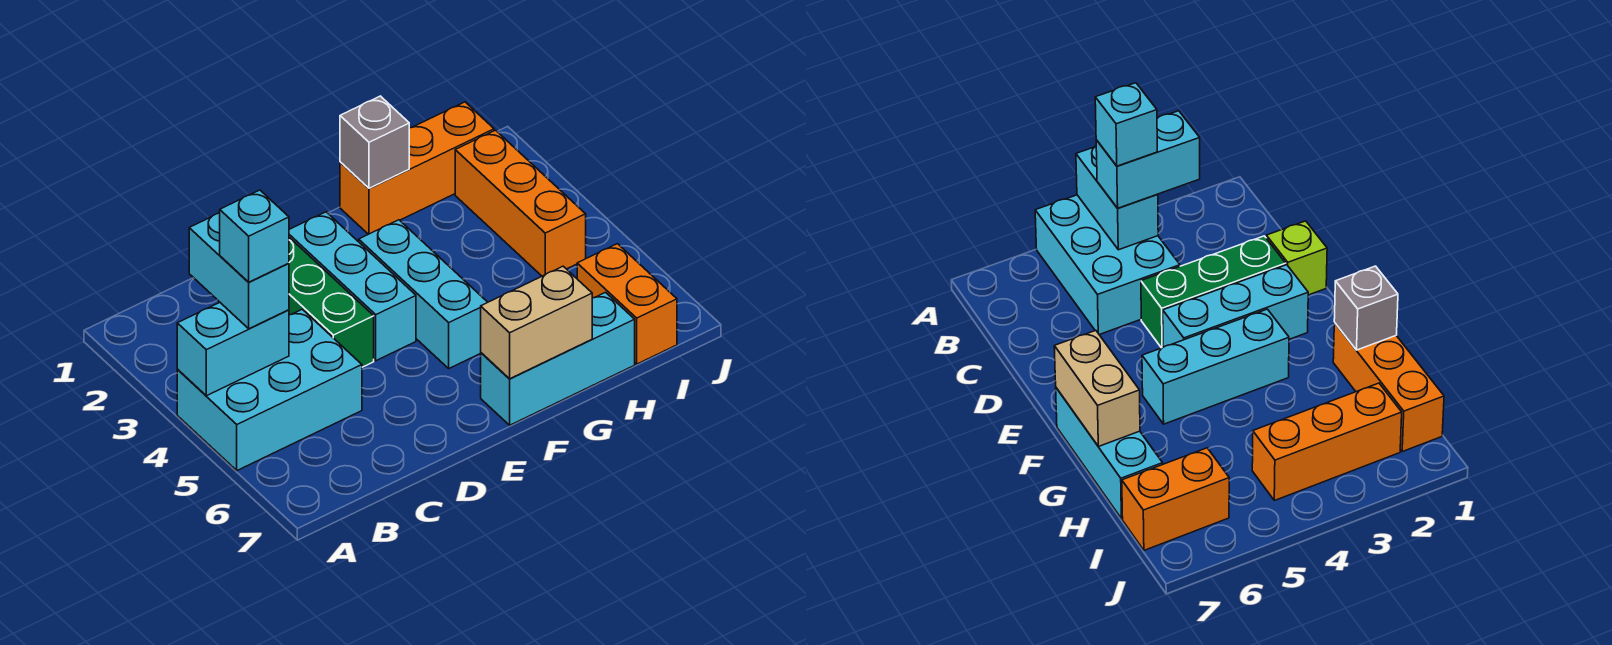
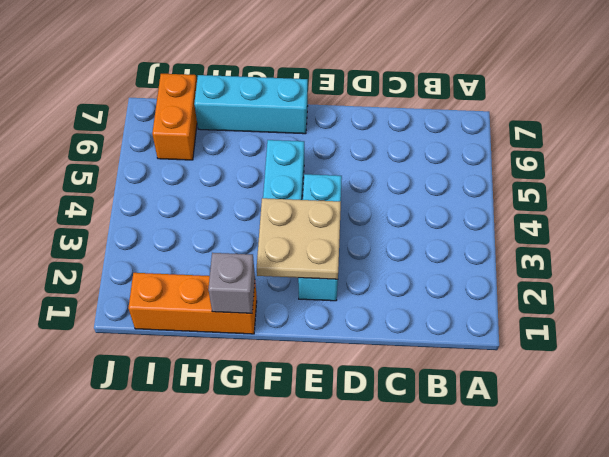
tan 2x2 plate [257,198,341,279] -> none
none -> cyan 2x3 brick [177,309,362,470]
none -> lime 1x1 brick [1266,221,1327,295]
none -> green 1x3 brick [289,237,374,367]

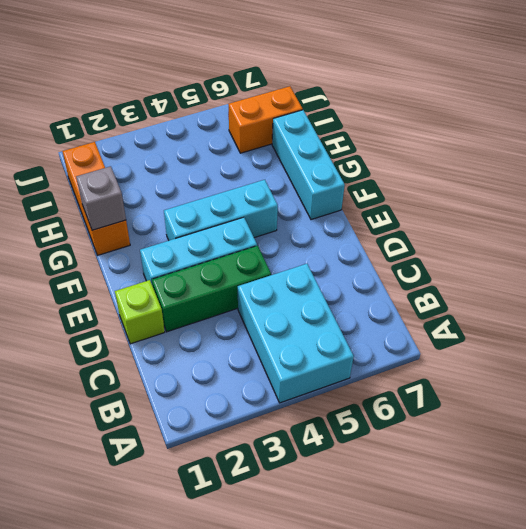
none -> orange 1x3 brick [455,130,586,276]
none -> cyan 1x2 brick [177,303,289,396]
none -> tan 1x2 brick [481,266,592,379]

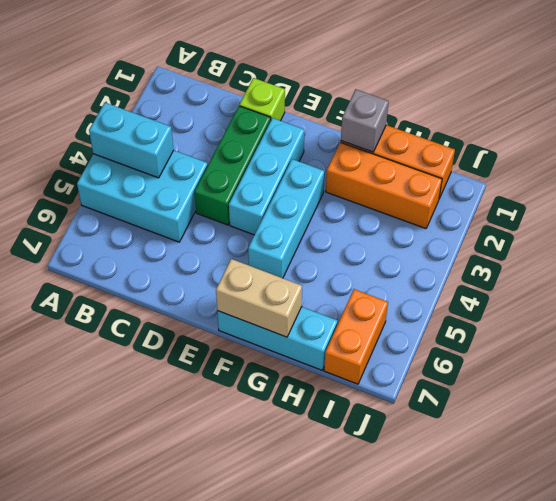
orange 1x3 brick [326,142,442,229] -> orange 1x3 brick turned to [455,130,586,276]
none -> cyan 1x2 brick [189,213,289,329]
none -> cyan 1x1 brick [220,190,289,282]

